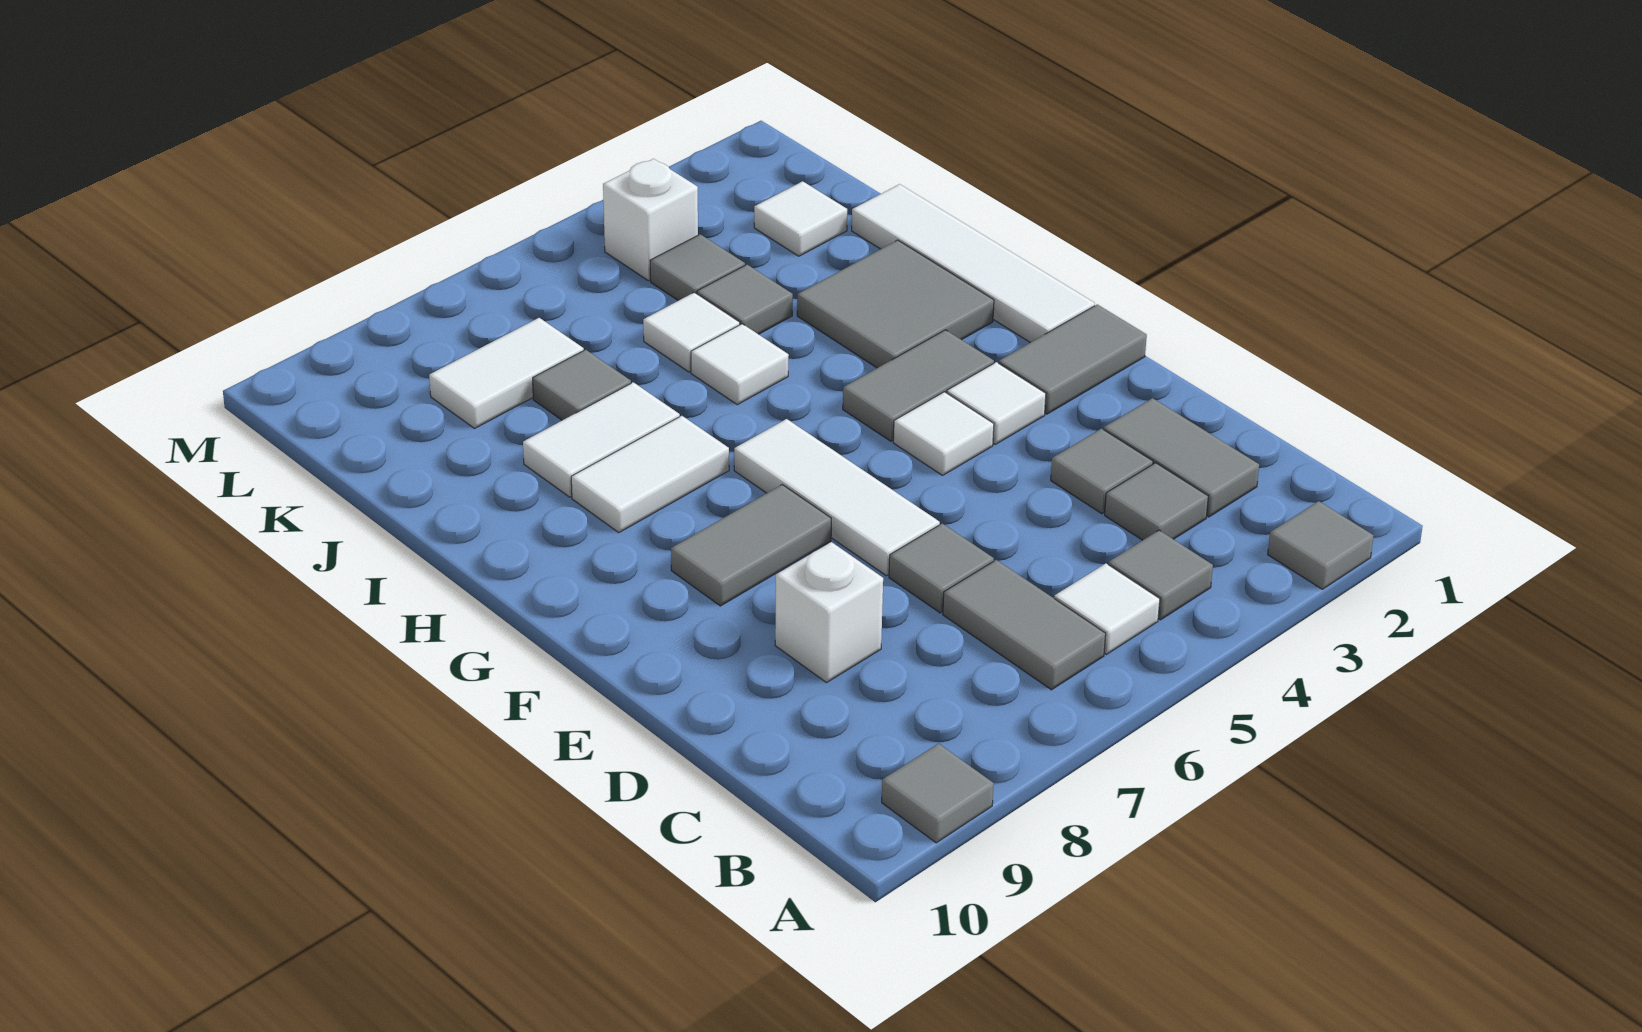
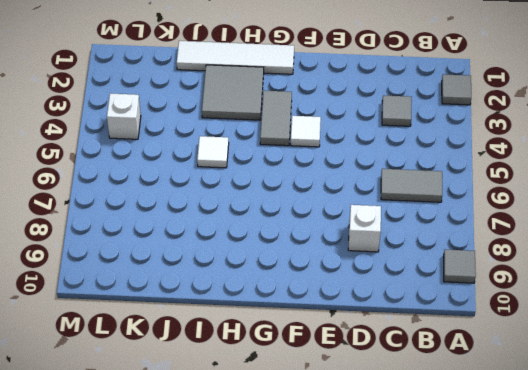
none -> grey 1x1 tile [1108,530,1213,620]
none -> white 1x1 tile [1054,564,1160,654]
none -> grey 1x2 tile [1104,398,1259,517]

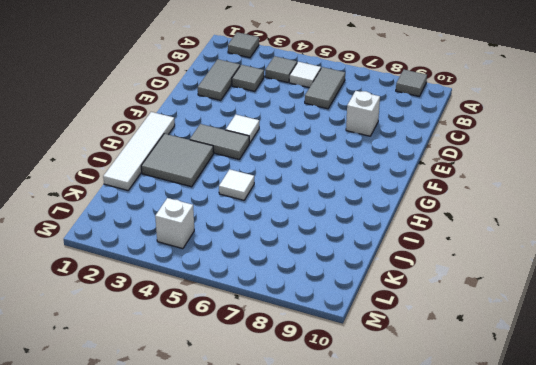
none -> grey 1x1 tile [1051,429,1153,514]
none -> grey 1x1 tile [889,524,994,613]
none -> white 1x3 tile [734,419,940,576]

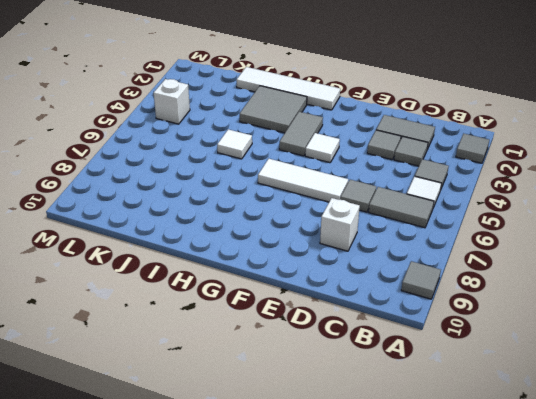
none -> grey 1x2 tile [999,304,1147,414]
none -> white 1x1 tile [947,362,1046,444]
none -> grey 1x2 tile [671,485,831,606]

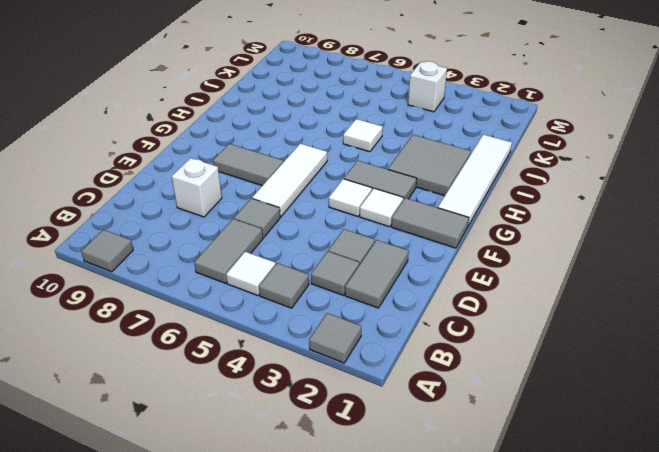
none -> white 1x2 tile [571,416,729,532]
none -> white 1x2 tile [523,382,680,497]
none -> grey 1x1 tile [697,265,793,334]

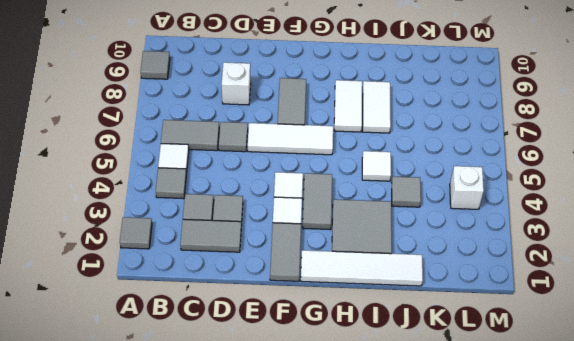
none -> white 1x1 tile [643,292,740,372]
none -> grey 1x1 tile [533,350,631,420]
none -> white 1x1 tile [754,181,847,256]

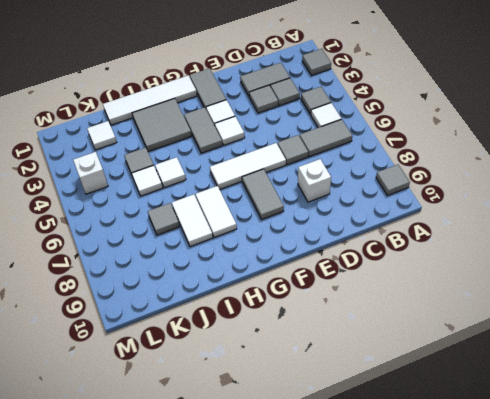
none -> grey 1x1 tile [650,234,745,301]
none -> white 1x2 tile [429,318,584,428]

